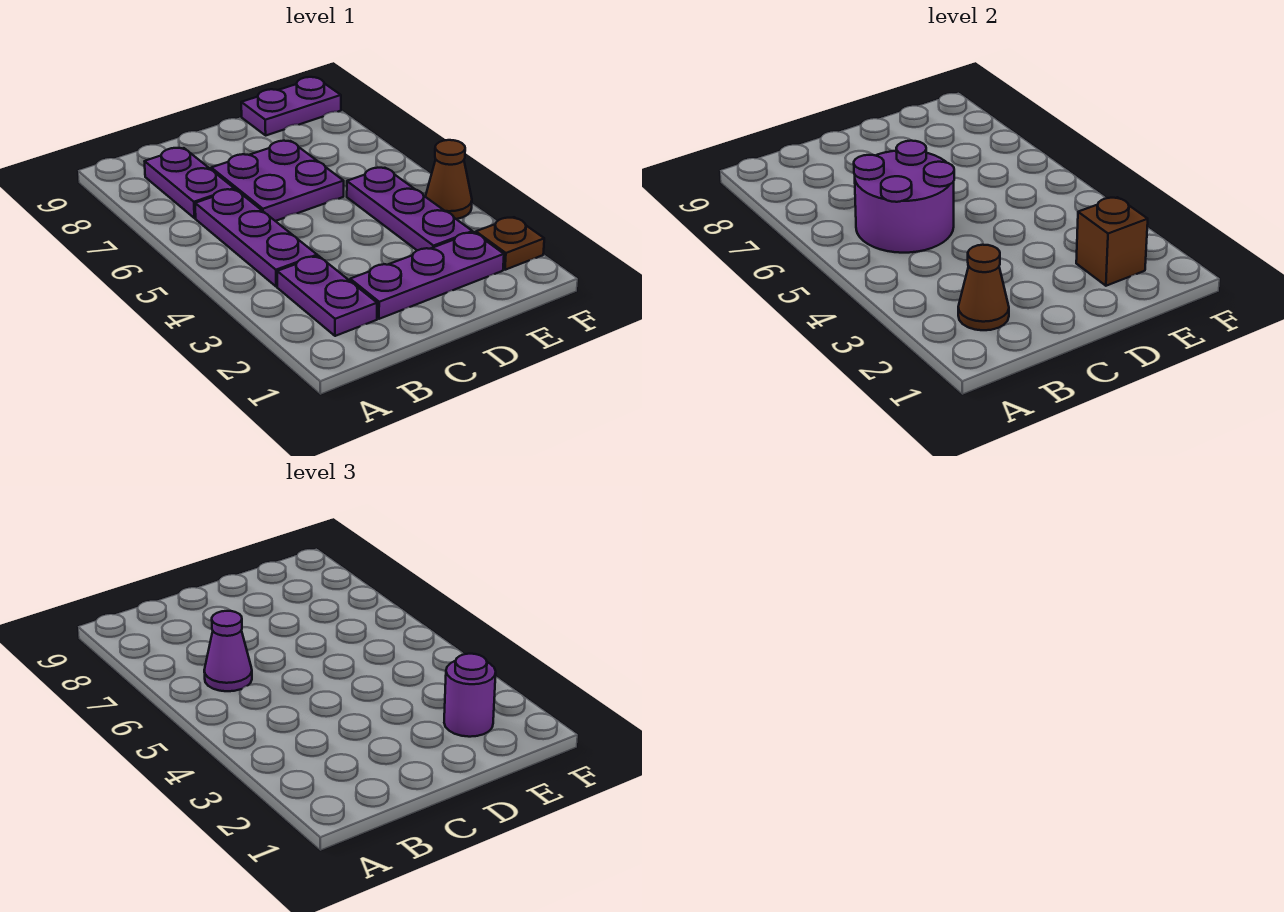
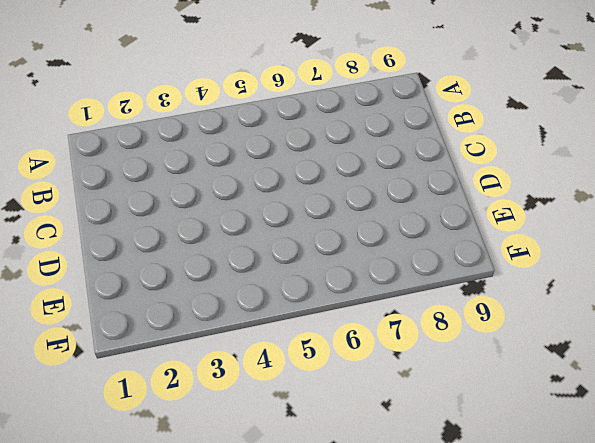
none -> purple 1x2 plate [277,256,377,336]
none -> purple 1x3 plate [195,189,317,287]
none -> purple 1x2 plate [145,148,234,218]

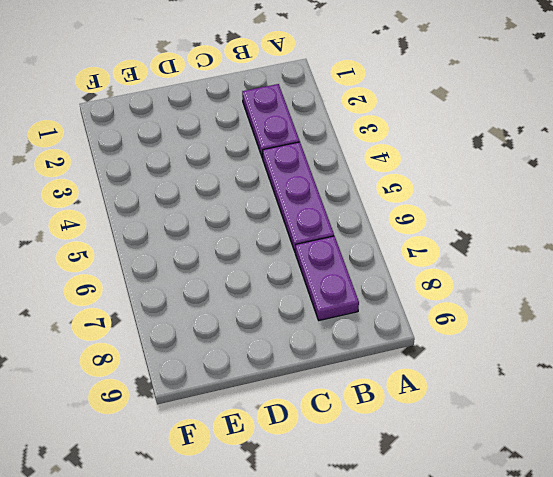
none -> purple 1x3 plate [350,232,504,319]
none -> purple 2x2 plate [211,141,344,221]
none -> purple 1x3 plate [347,168,472,250]

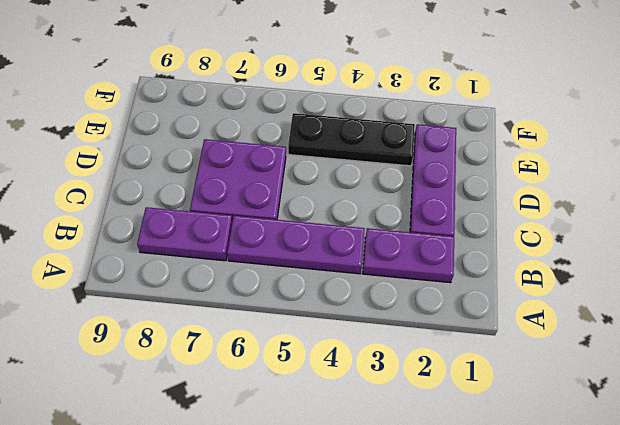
black 1x3 plate [288,113,415,166] -> purple 1x3 plate [347,168,472,250]
none -> purple 1x2 plate [241,77,341,135]
none -> brown 1x1 plate [476,217,544,270]
none -> brown 1x1 cone [425,140,472,219]

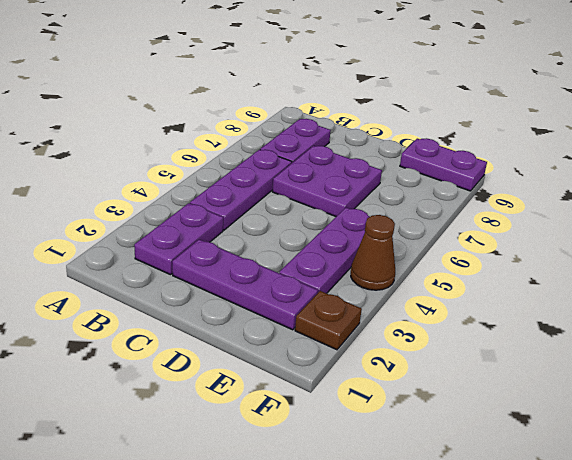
none -> brown 1x1 cone [958,245,1009,330]
none -> purple 2x2 round brick [854,141,954,253]
none -> brown 1x1 brick [1076,197,1148,286]

